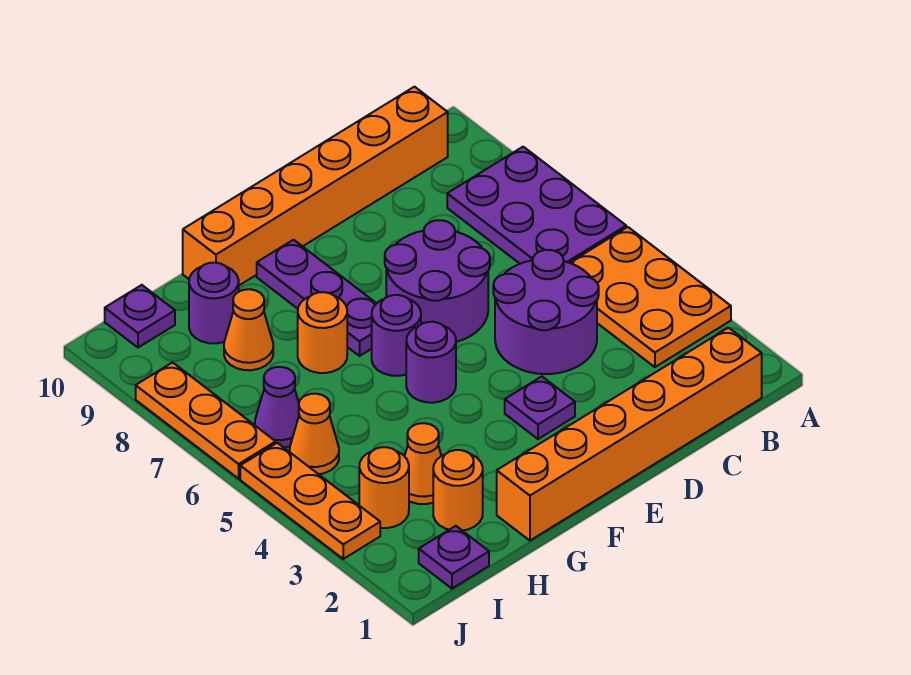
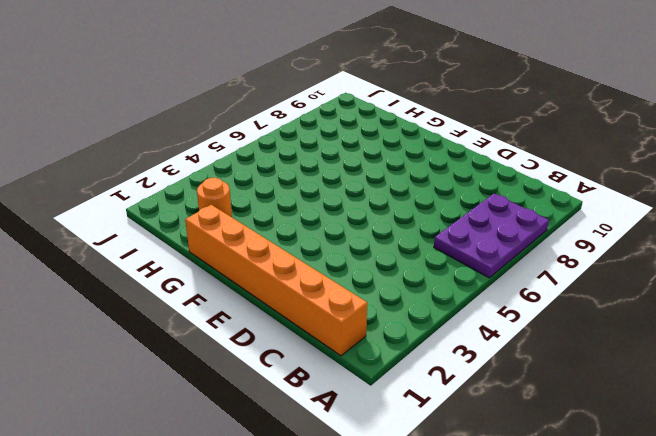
none -> orange 2x3 plate [570,227,731,367]
none -> orange 1x6 brick [183,87,448,285]
none -> purple 2x2 round brick [493,250,599,374]

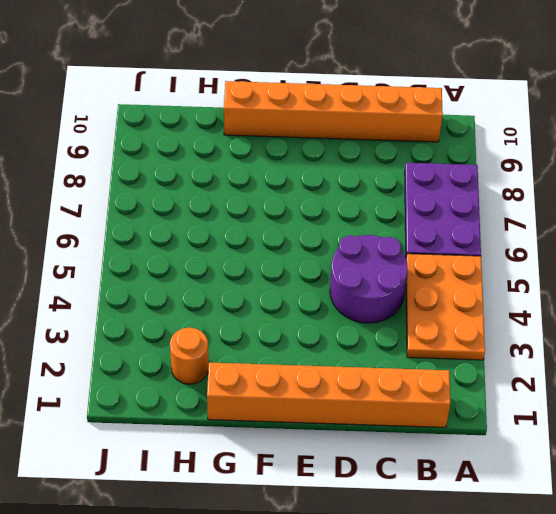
none -> purple 2x2 round brick [385,220,490,342]
none -> purple 1x1 plate [505,377,575,439]
none -> purple 1x1 round brick [406,322,456,403]

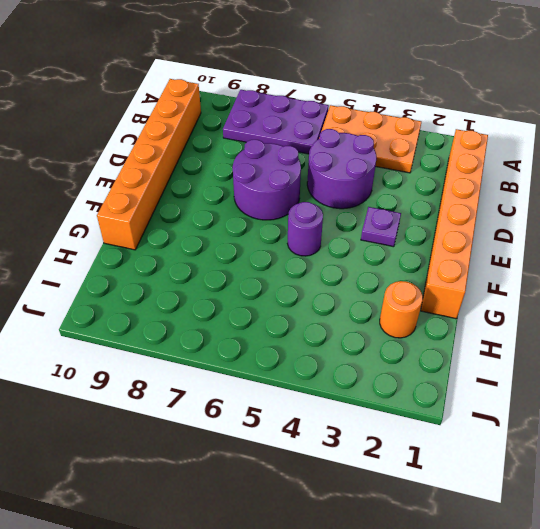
none -> purple 1x1 round brick [372,295,421,376]
none -> purple 1x3 plate [257,240,377,356]
none -> orange 1x1 round brick [298,292,347,373]

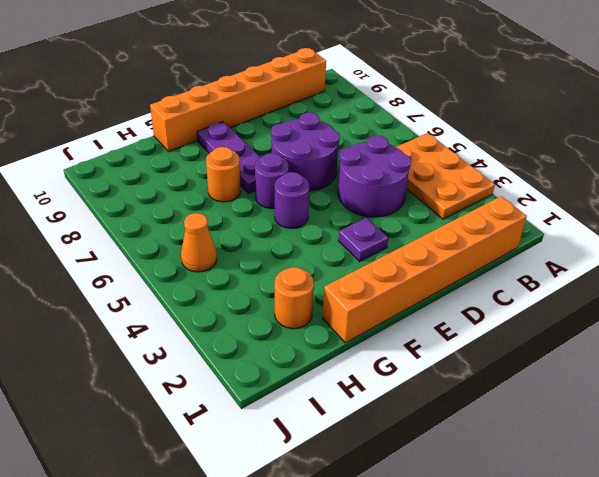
none -> purple 2x3 plate [447,147,626,264]
none -> orange 1x1 cone [405,423,441,504]
none -> orange 1x1 cone [224,289,273,370]

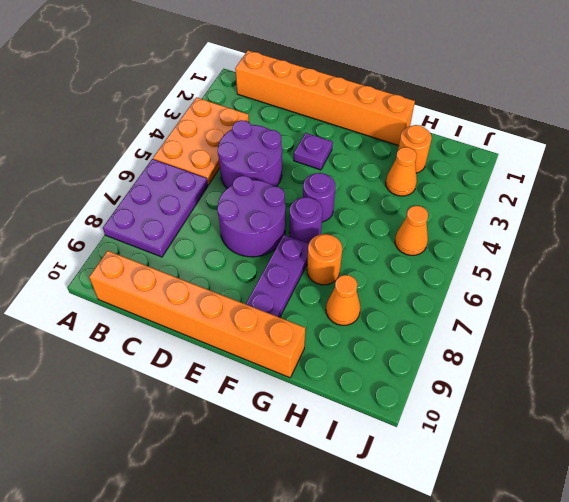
none -> purple 1x1 round brick [189,263,239,343]
none -> purple 1x1 plate [419,526,489,589]
none -> orange 1x1 round brick [359,447,409,528]

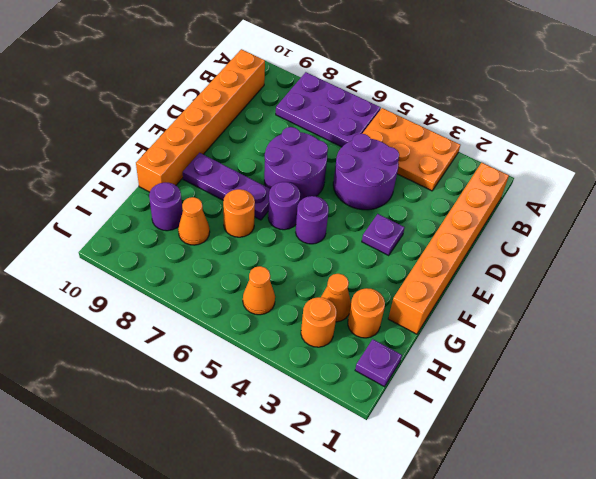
none -> purple 1x1 cone [255,367,299,447]
none -> purple 1x1 plate [105,285,175,348]
none -> orange 1x3 plate [240,443,380,559]

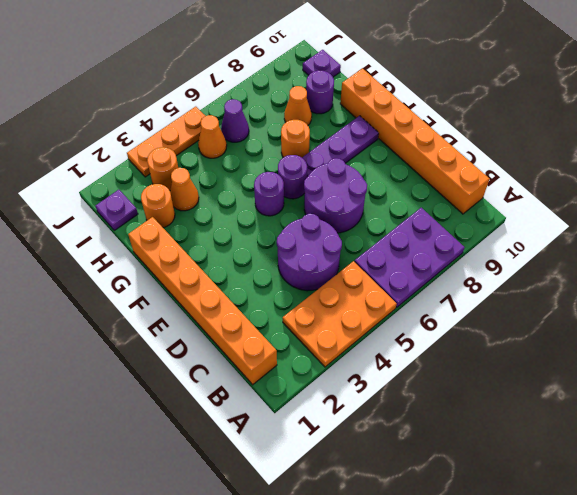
none -> purple 1x1 plate [505,377,575,439]
none -> orange 1x3 plate [136,362,276,479]

